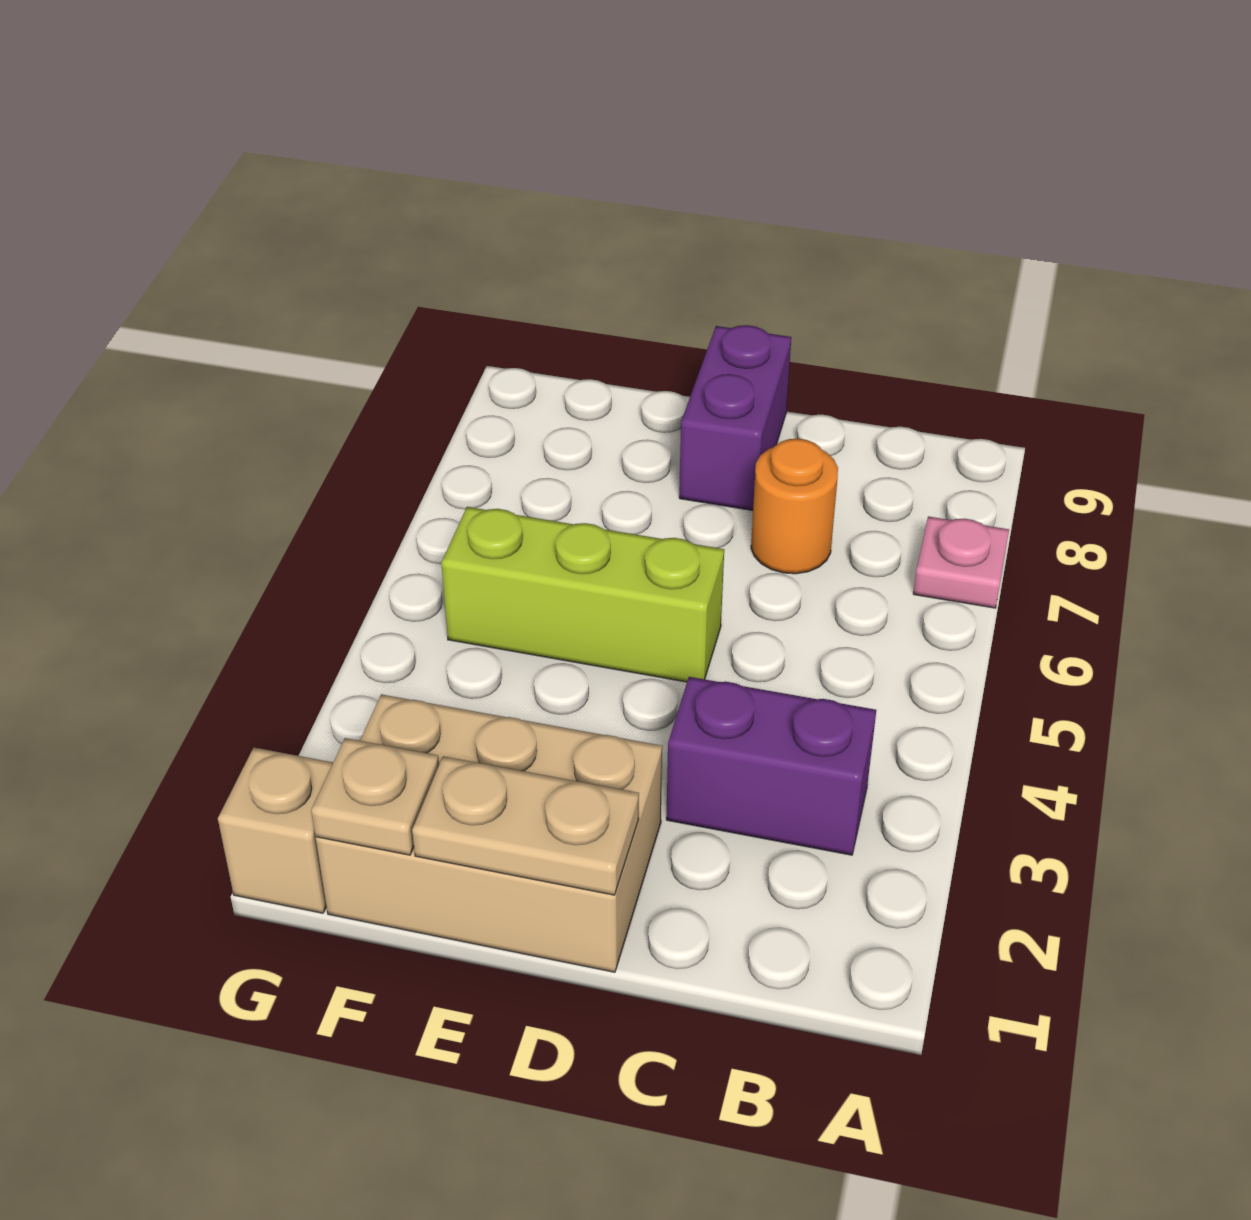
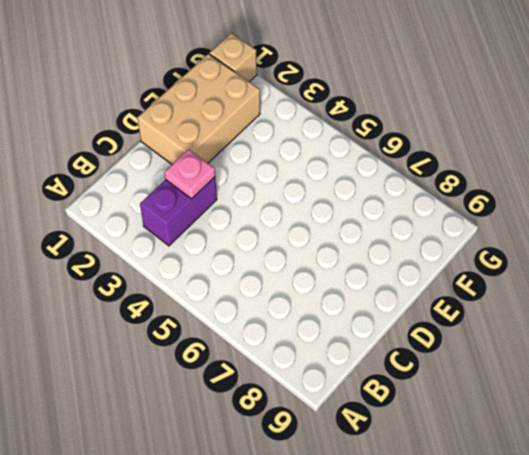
pink 1x1 plate [165,149,215,199] -> pink 1x1 plate moved to [913,516,1009,608]
none -> orange 1x1 round brick [751,439,838,574]
none -> lime 1x3 brick [441,507,724,682]

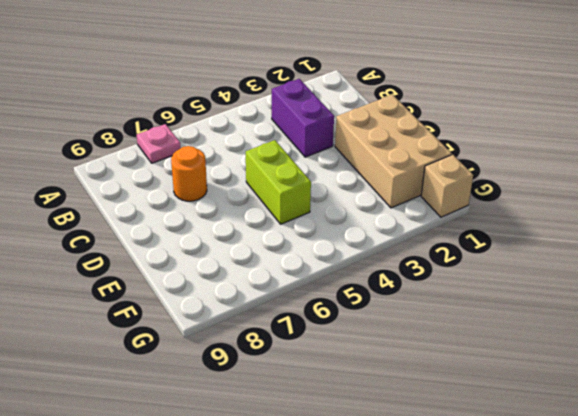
lime 1x2 brick [246,140,311,224] -> lime 1x3 brick [441,507,724,682]
none -> purple 1x2 brick [679,325,791,510]
none -> tan 1x2 plate [412,756,639,895]

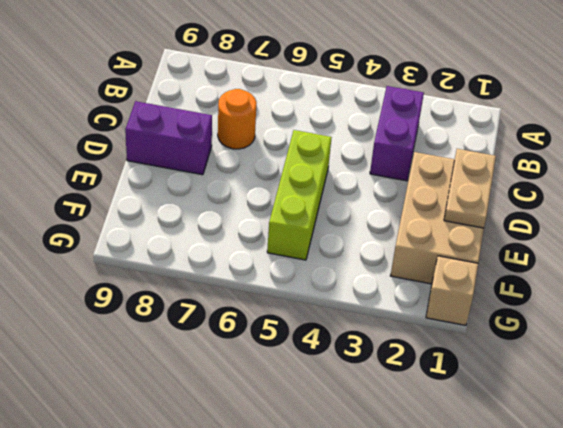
none -> pink 1x1 plate [913,516,1009,608]
none -> tan 1x1 plate [311,738,439,855]

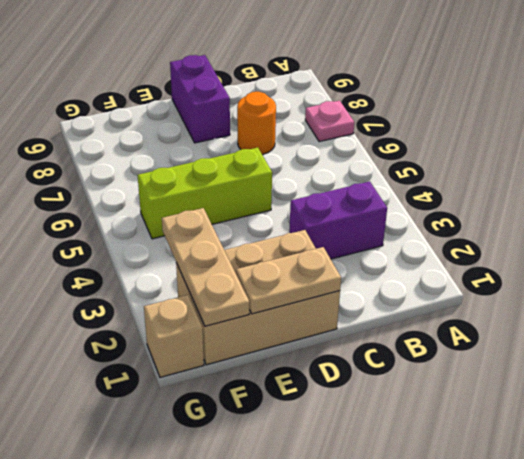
tan 1x3 plate [162,208,249,326] -> tan 1x1 plate [311,738,439,855]

